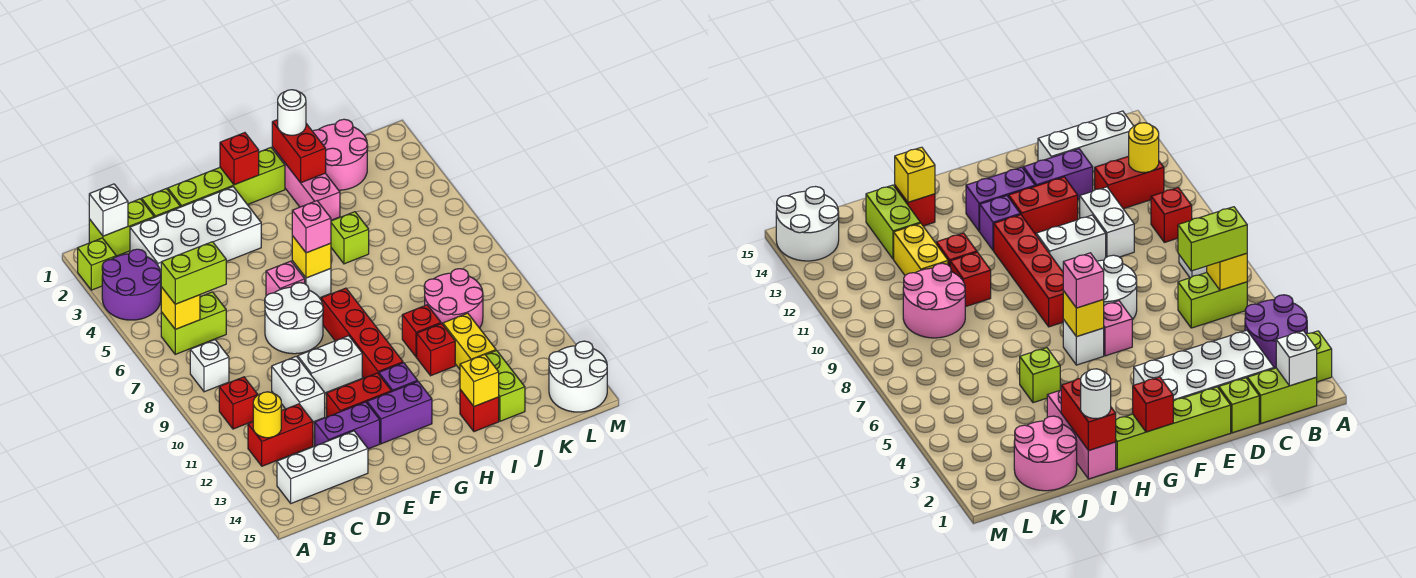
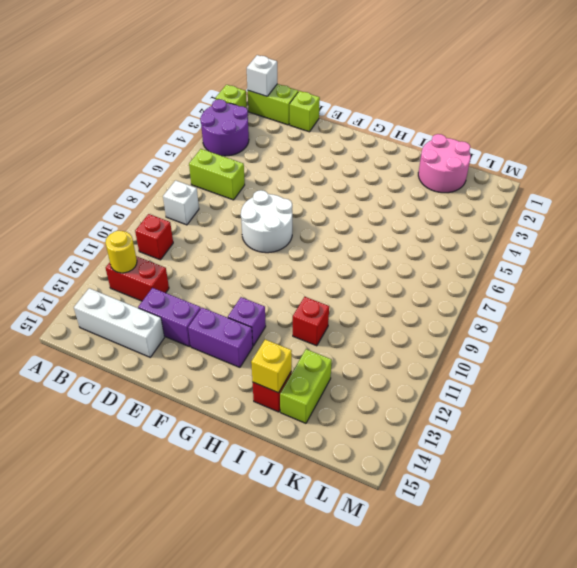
none -> white 2x4 brick [130,187,261,272]
none -> white 1x2 brick [272,356,325,422]
none -> lime 1x4 brick [168,148,285,207]
none -> white 1x2 brick [298,336,362,393]

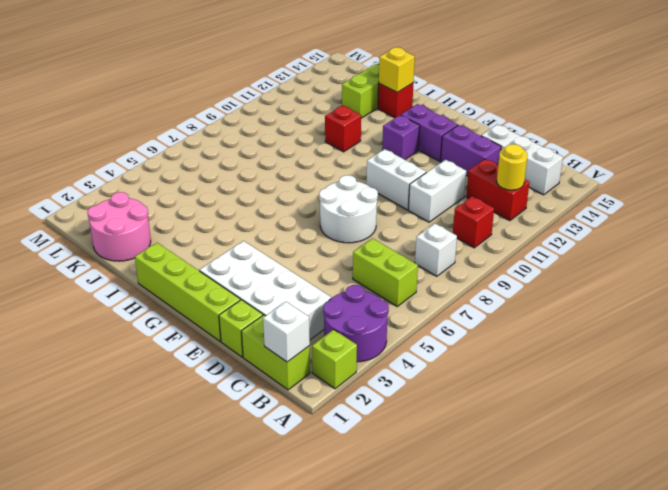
none -> red 1x2 brick [327,373,391,417]
none -> pink 1x1 brick [266,261,305,296]
none -> white 1x1 brick [292,261,331,298]
none -> red 1x4 brick [321,288,403,378]

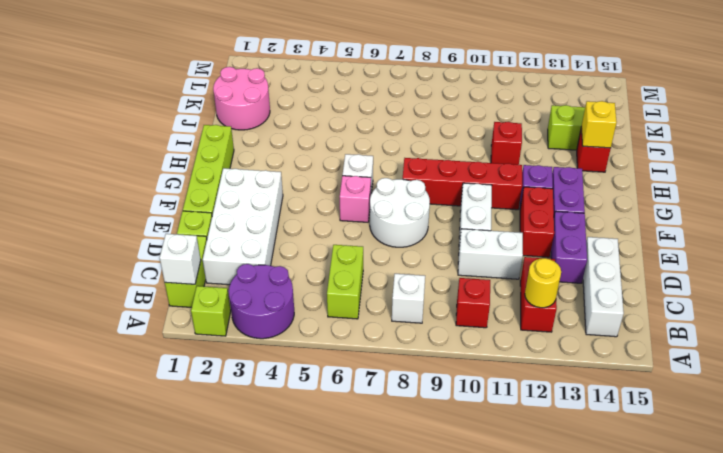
none -> pink 1x3 brick [272,147,340,220]
none -> lime 1x1 brick [331,212,369,264]
none -> red 1x1 brick [402,305,441,357]
none -> pink 2x2 round brick [424,269,483,328]

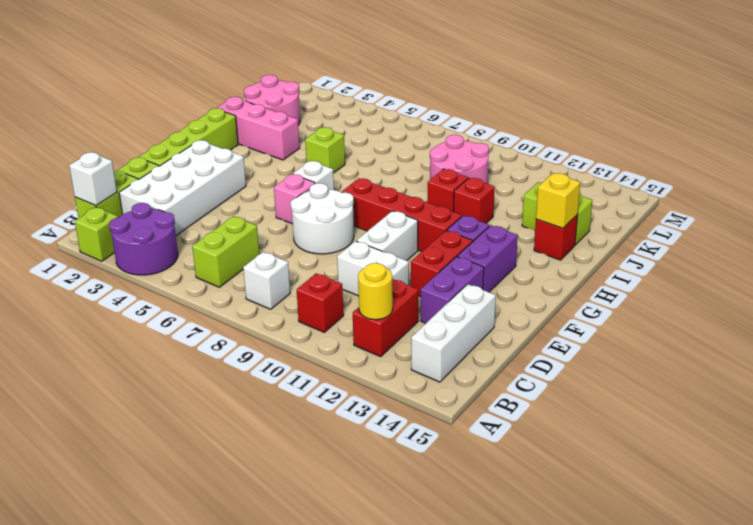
none -> yellow 1x2 brick [443,313,496,369]
none -> white 2x2 round brick [549,341,607,412]
none -> yellow 1x1 brick [161,287,200,329]
none -> red 1x1 brick [220,133,259,185]

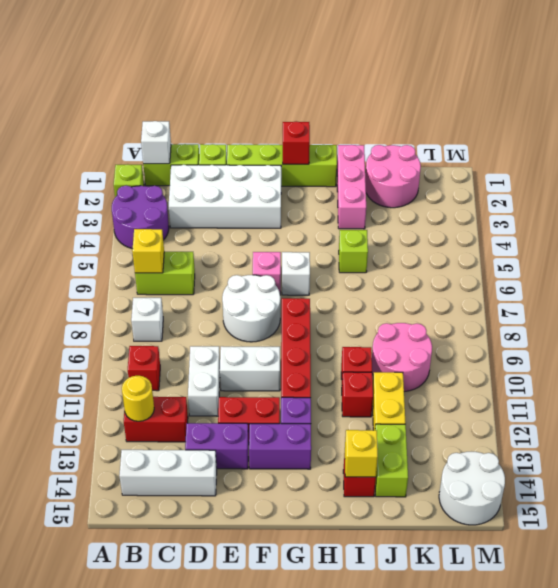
none -> yellow 1x1 brick [292,236,331,278]
none -> red 1x2 brick [272,120,326,183]
none -> lime 1x2 brick [161,242,226,304]
none -> pink 1x1 brick [292,201,331,253]

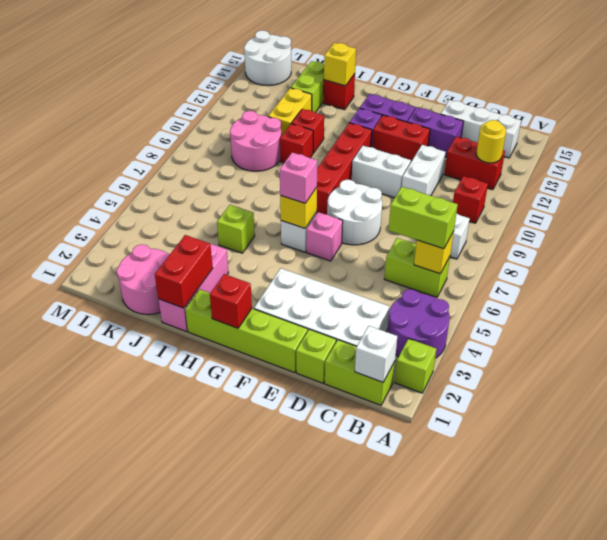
none -> white 1x1 round brick [278,90,306,135]

